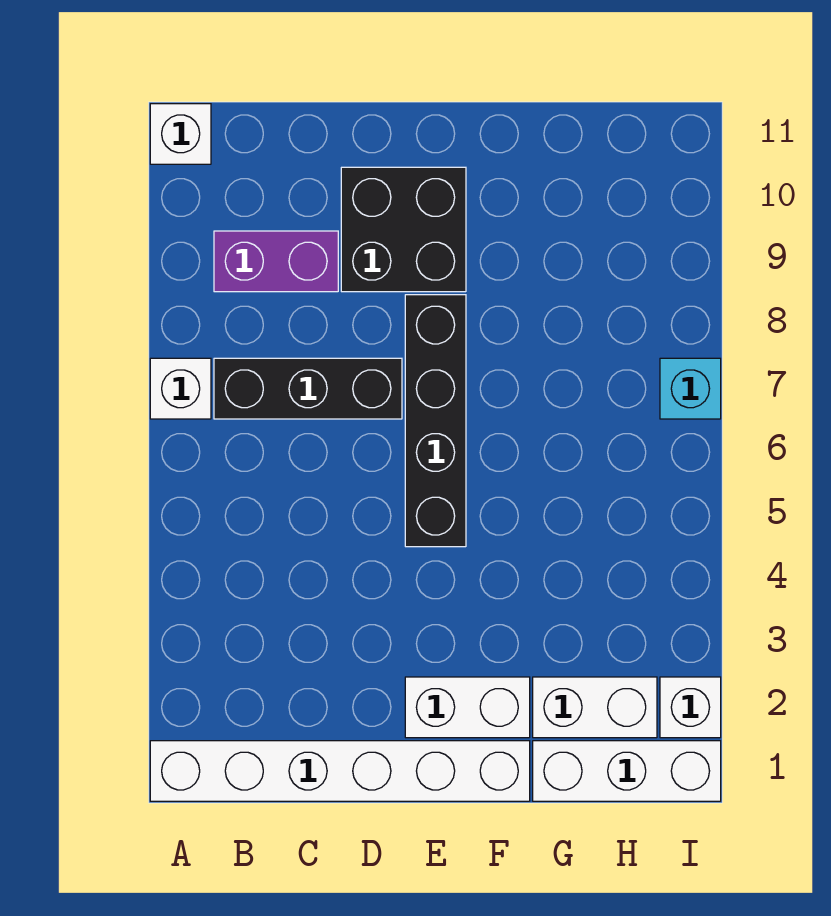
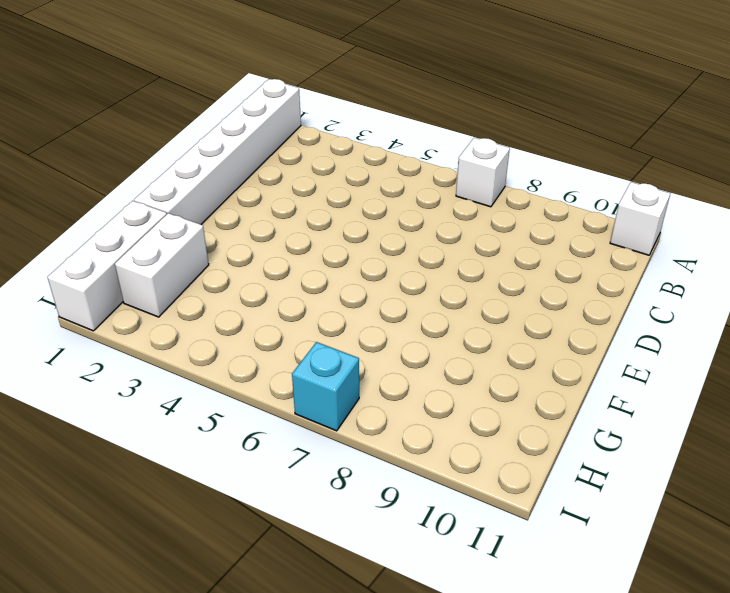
none -> black 1x3 brick [214,358,402,419]
none -> purple 1x2 brick [214,231,338,292]
none -> black 2x2 brick [341,167,466,292]

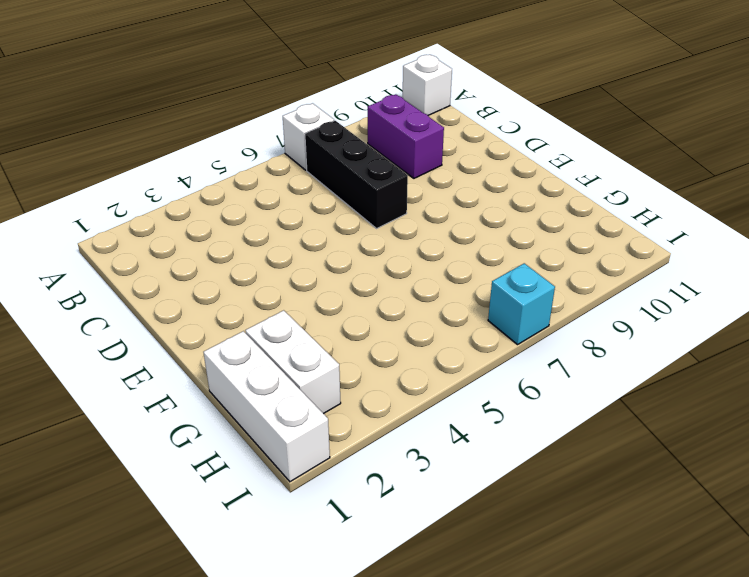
none -> white 1x6 brick [150,741,530,801]
none -> black 2x2 brick [341,167,466,292]
none -> white 1x2 brick [405,677,530,738]

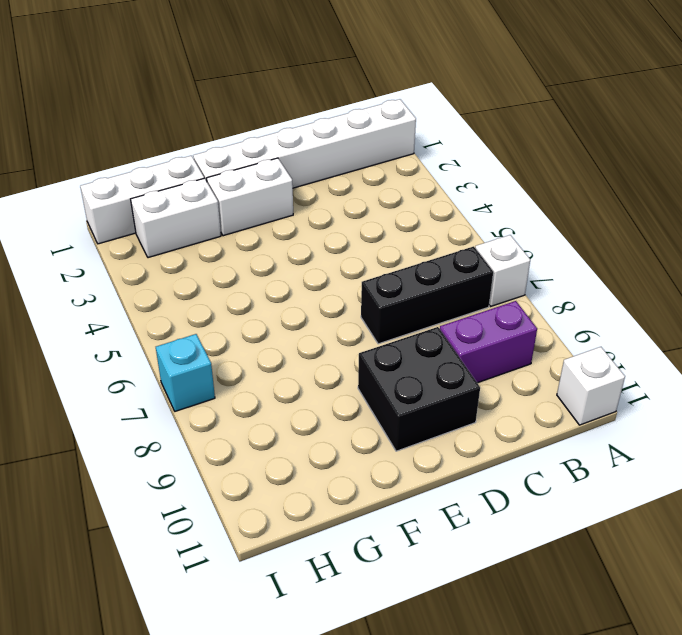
none -> black 1x4 brick [405,295,466,547]
none -> white 1x1 brick [660,677,721,738]

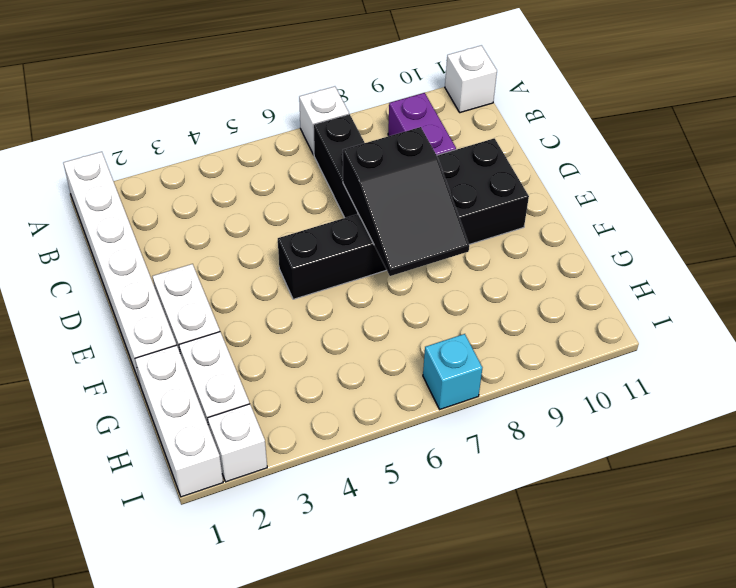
black 2x3 slope [343,127,469,276] -> none

